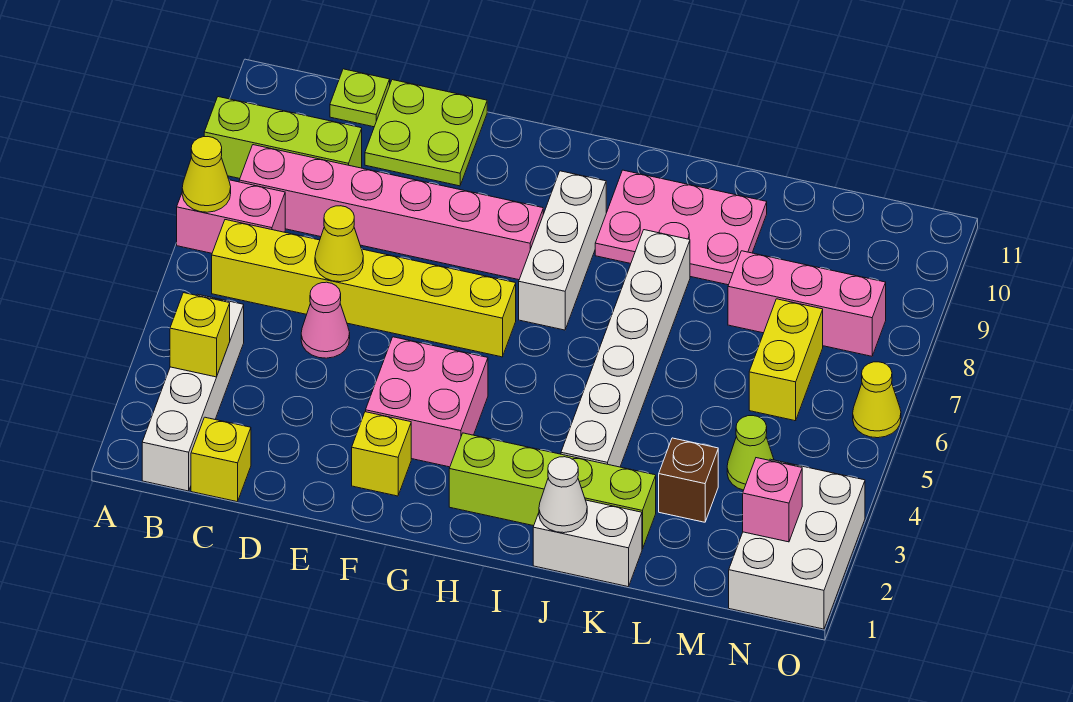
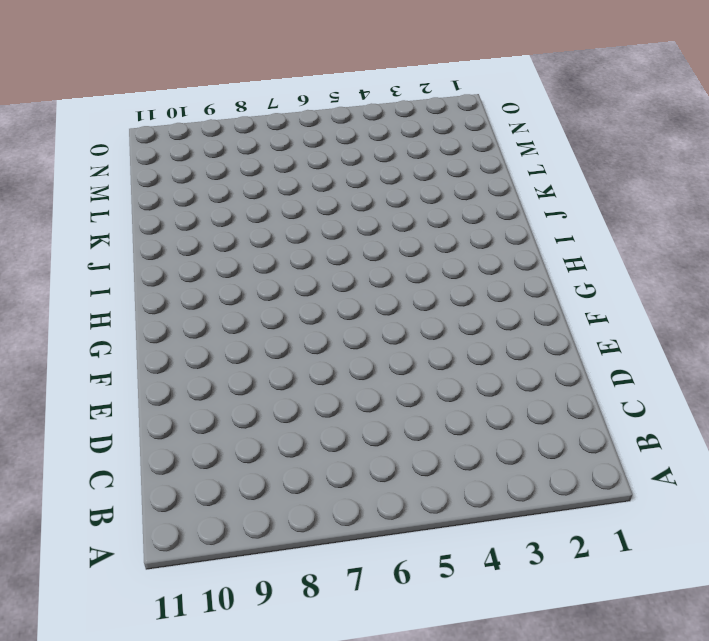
none -> pink 1x2 brick [177,180,285,253]
none -> lime 1x3 brick [204,97,362,179]
none -> white 1x4 brick [142,294,244,491]

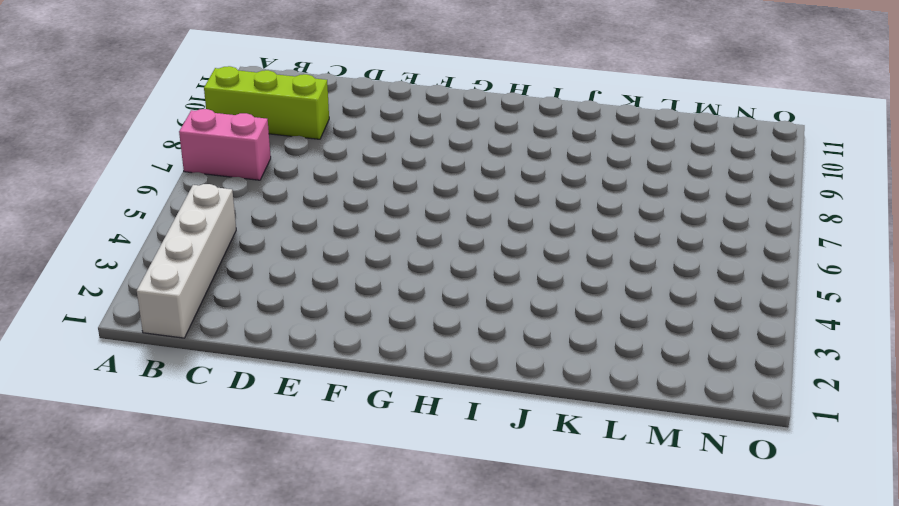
none -> yellow 1x6 brick [212,220,516,357]
none -> pink 1x6 brick [239,145,543,280]
none -> yellow 1x1 brick [191,417,251,502]

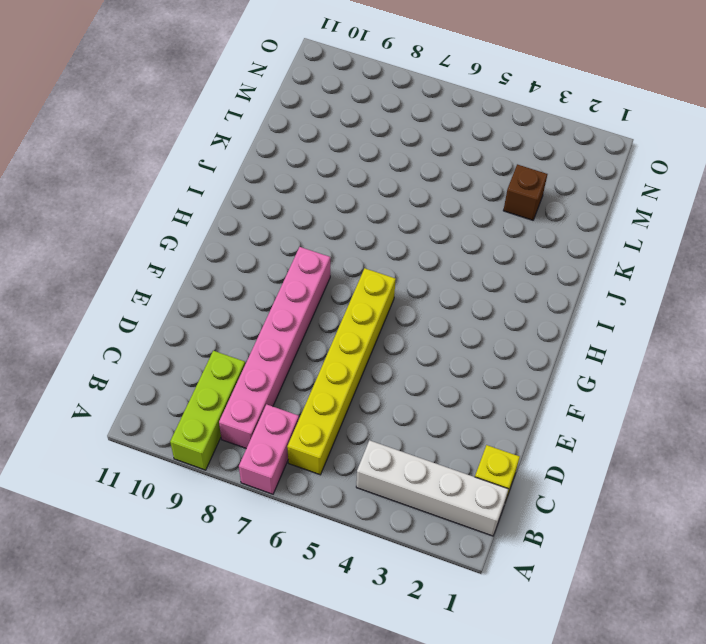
none -> lime 1x1 plate [330,69,390,127]
none -> pink 1x1 cone [301,282,350,358]
none -> lime 2x2 plate [365,80,487,186]

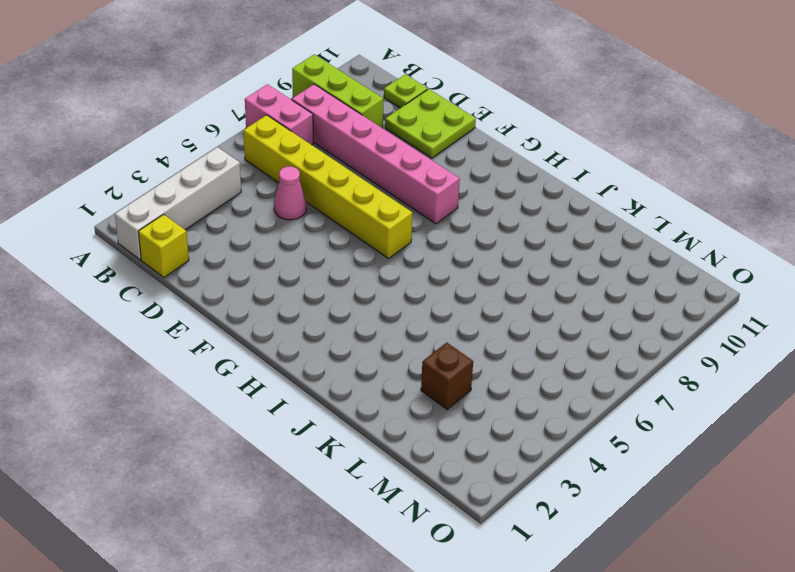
none -> yellow 1x1 brick [352,412,411,496]
none -> pink 2x2 brick [366,337,488,467]
none -> lime 1x4 brick [449,433,656,549]

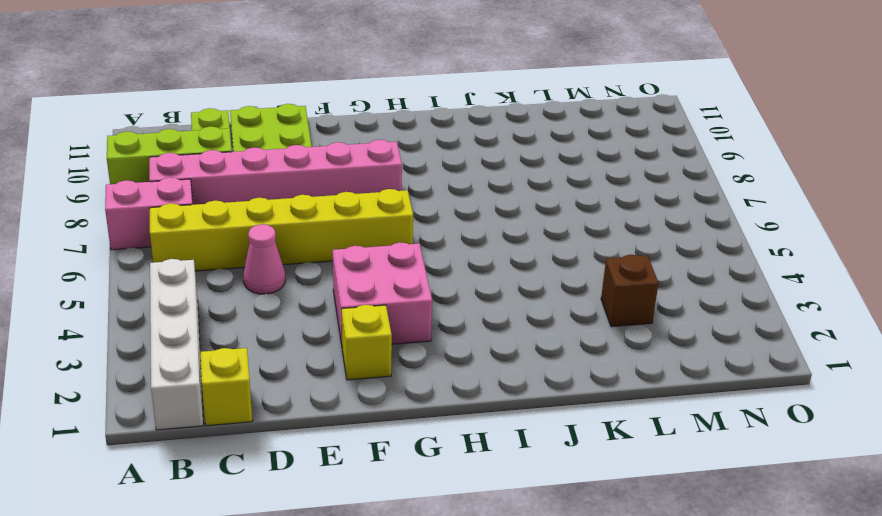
none -> lime 1x4 brick [449,433,656,549]
none -> white 1x3 brick [519,171,606,330]
none -> pink 2x3 plate [595,170,767,285]

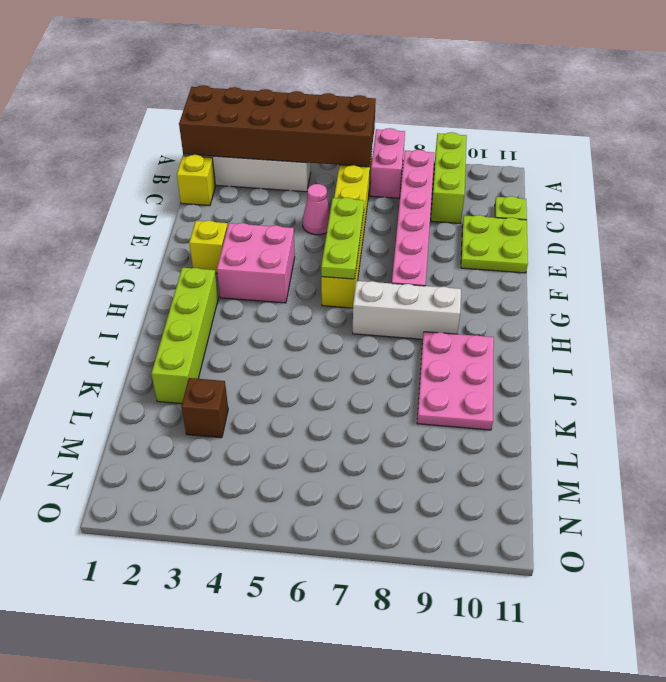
brown 2x6 brick [179,85,376,167] -> yellow 1x1 brick [170,293,230,377]
lime 1x3 plate [321,197,364,279] -> none
none -> white 1x2 brick [533,500,642,587]
none -> white 1x6 brick [561,230,690,467]
none -> pink 1x3 brick [728,251,886,356]

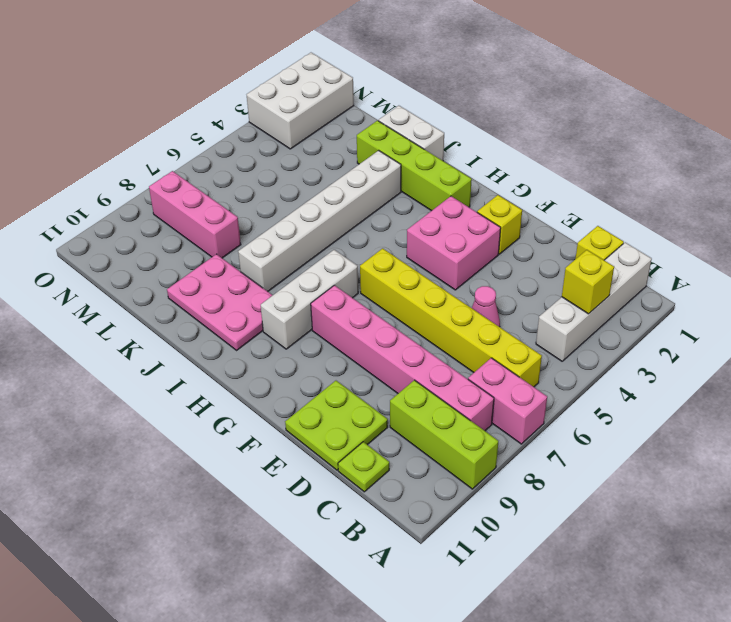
none -> brown 1x1 brick [659,438,718,522]
none -> lime 1x1 cone [727,416,774,490]
none -> yellow 1x2 brick [749,299,823,421]

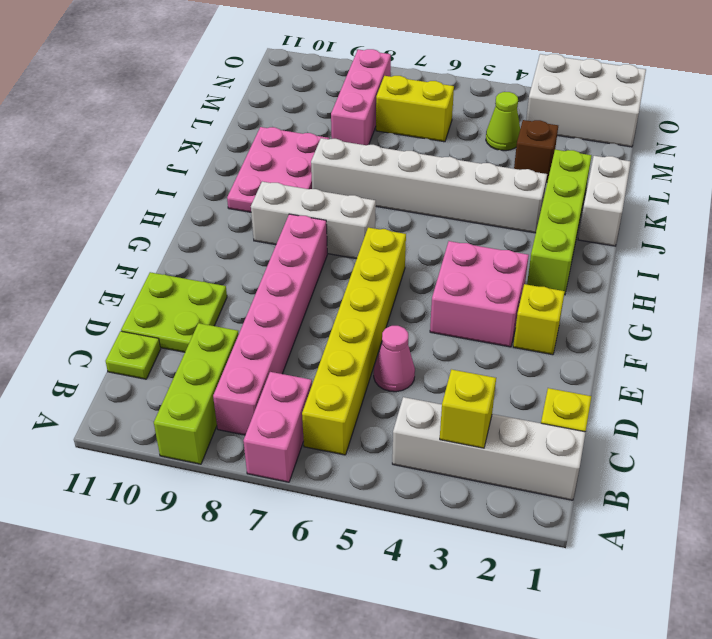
none -> yellow 1x1 cone [853,362,901,438]
none -> yellow 1x1 cone [182,137,231,212]
none -> yellow 1x1 cone [315,206,363,282]

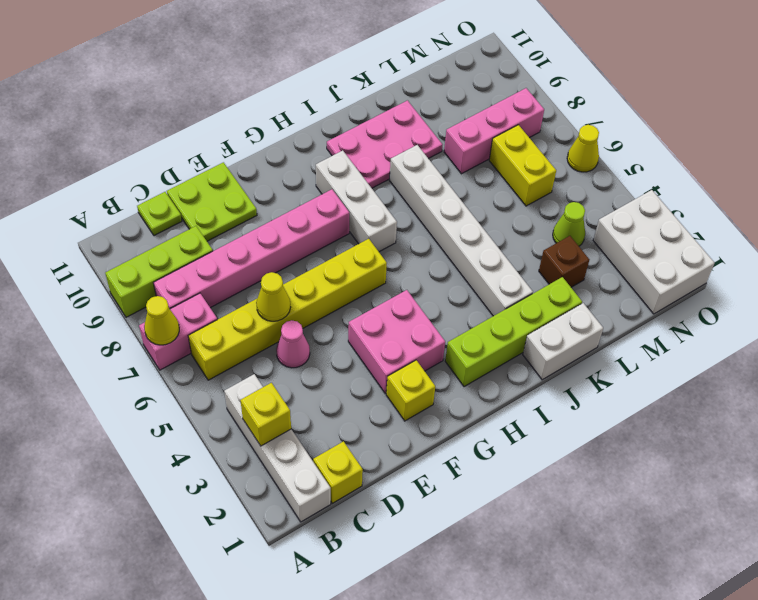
none -> white 1x1 cone [539,457,587,533]
none -> pink 1x1 brick [743,458,802,542]

